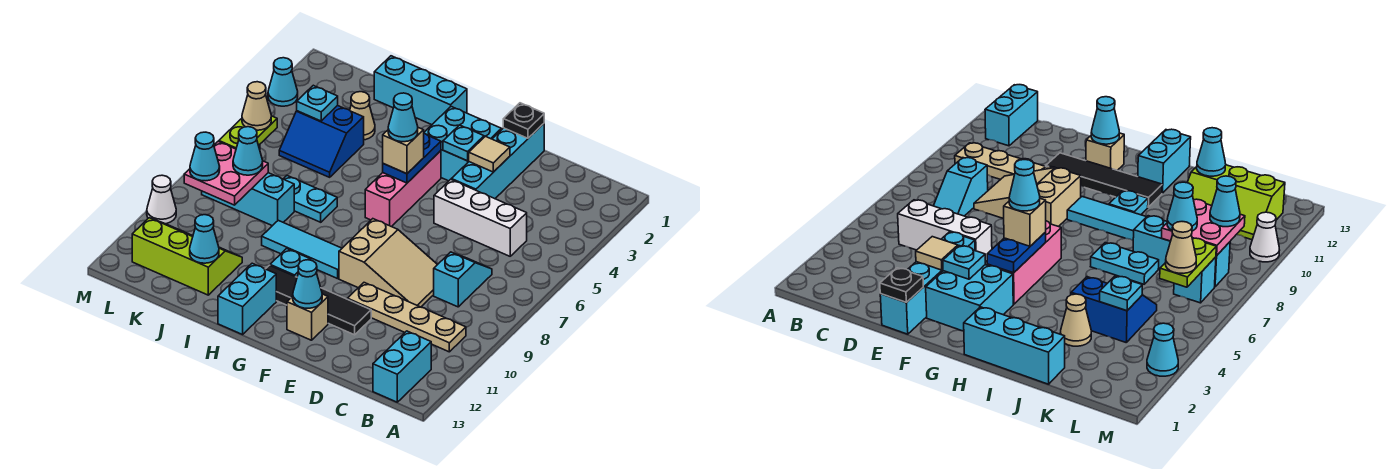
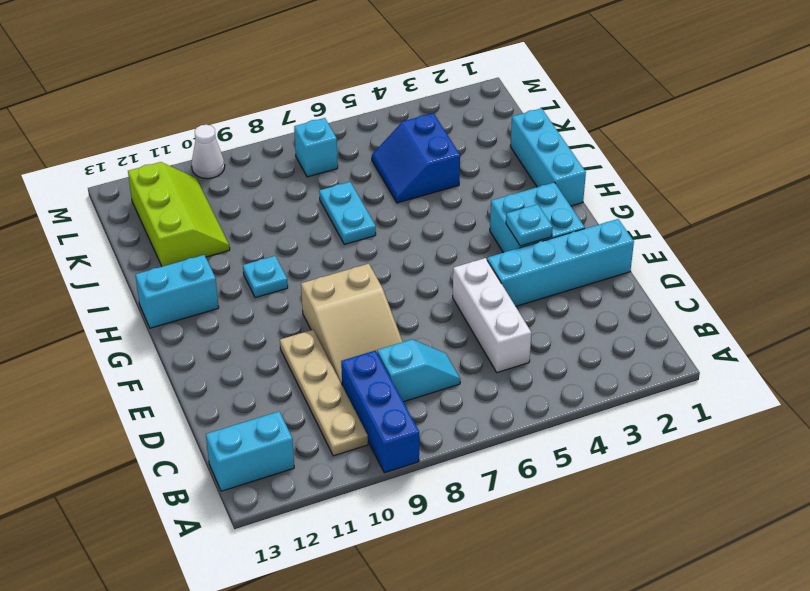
blue 1x3 brick [341,351,419,473] -> none
none -> black 1x4 tile [266,265,371,335]
none -> tan 1x1 brick [287,294,328,340]
none -> pink 1x3 brick [365,151,441,227]
none -> cyan 1x3 tile [262,220,342,279]

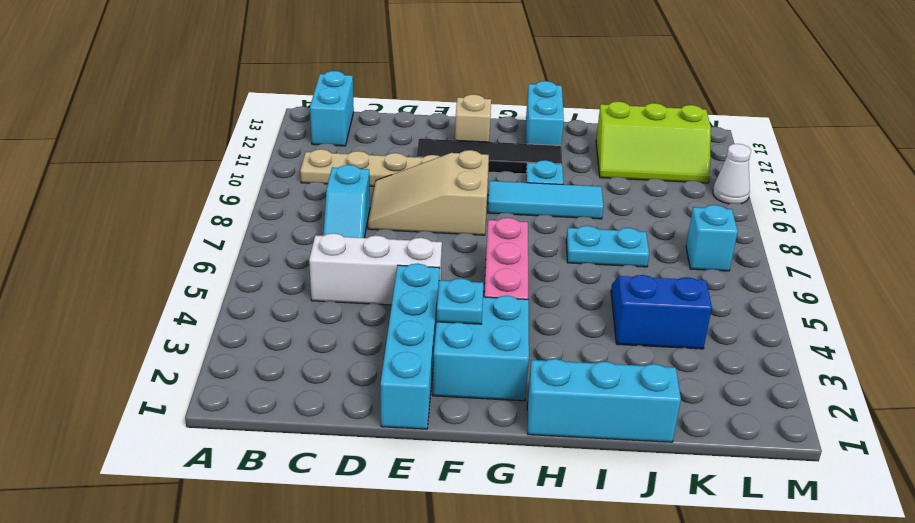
none -> tan 1x1 cone [350,92,375,140]
none -> cyan 1x3 brick [202,173,294,226]
none -> cyan 1x1 cone [268,58,298,106]
none -> black 1x1 plate [503,103,544,138]

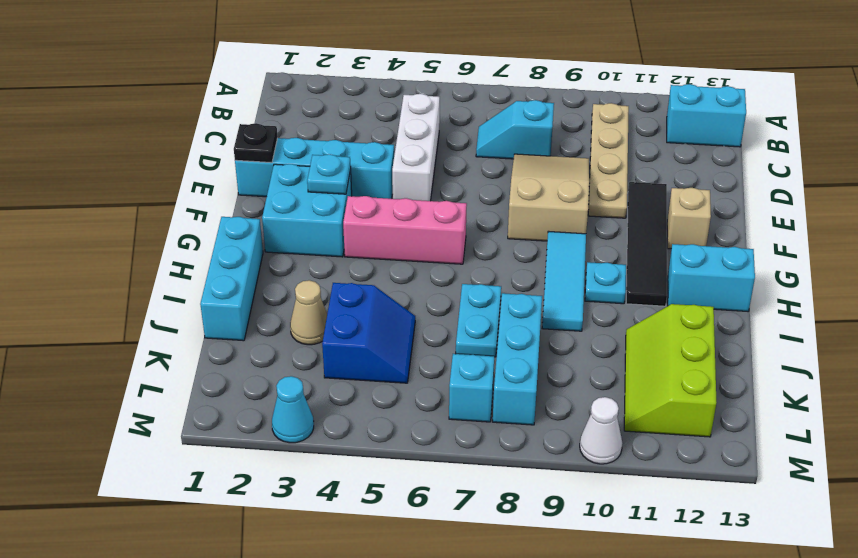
none -> tan 1x1 tile [469,136,510,172]
none -> cyan 1x1 cone [293,260,322,308]
none -> blue 1x2 plate [383,134,441,183]
none -> cyan 1x1 cone [190,215,219,263]

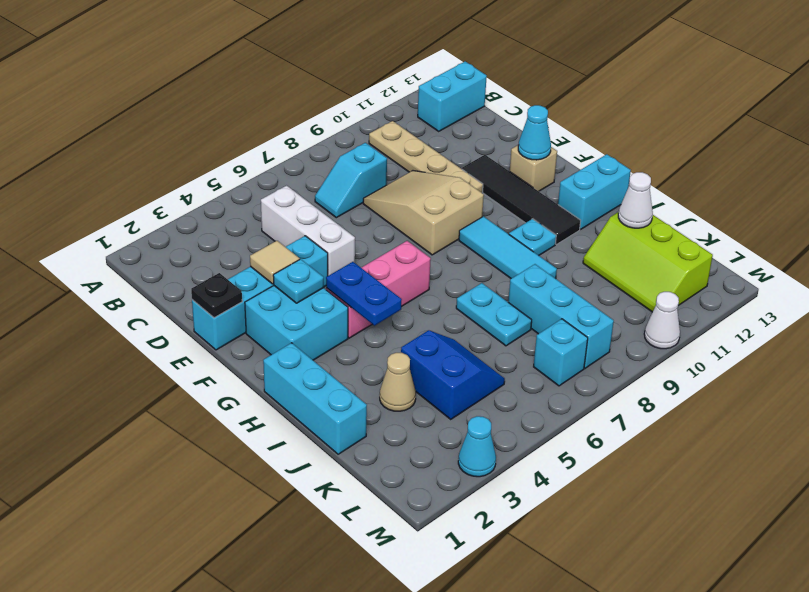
blue 1x2 plate [326,262,402,326] -> blue 1x2 plate turned to [383,134,441,183]
white 1x1 cone [618,172,653,228] -> cyan 1x1 cone [190,215,219,263]
none -> cyan 1x1 plate [297,85,338,121]
none -> pink 2x2 plate [184,142,268,205]
none -> lime 1x2 plate [219,116,277,149]
none -> tan 1x1 brick [383,128,424,174]

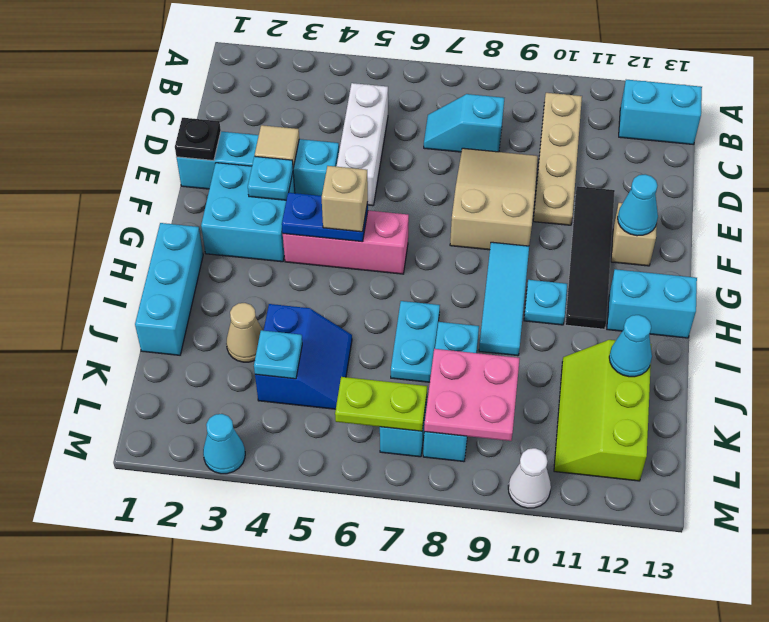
none -> cyan 1x1 cone [233,127,263,175]
none -> tan 1x1 cone [242,82,271,130]
none -> cyan 1x1 cone [190,132,220,181]
none -> cyan 1x1 cone [388,93,418,142]

